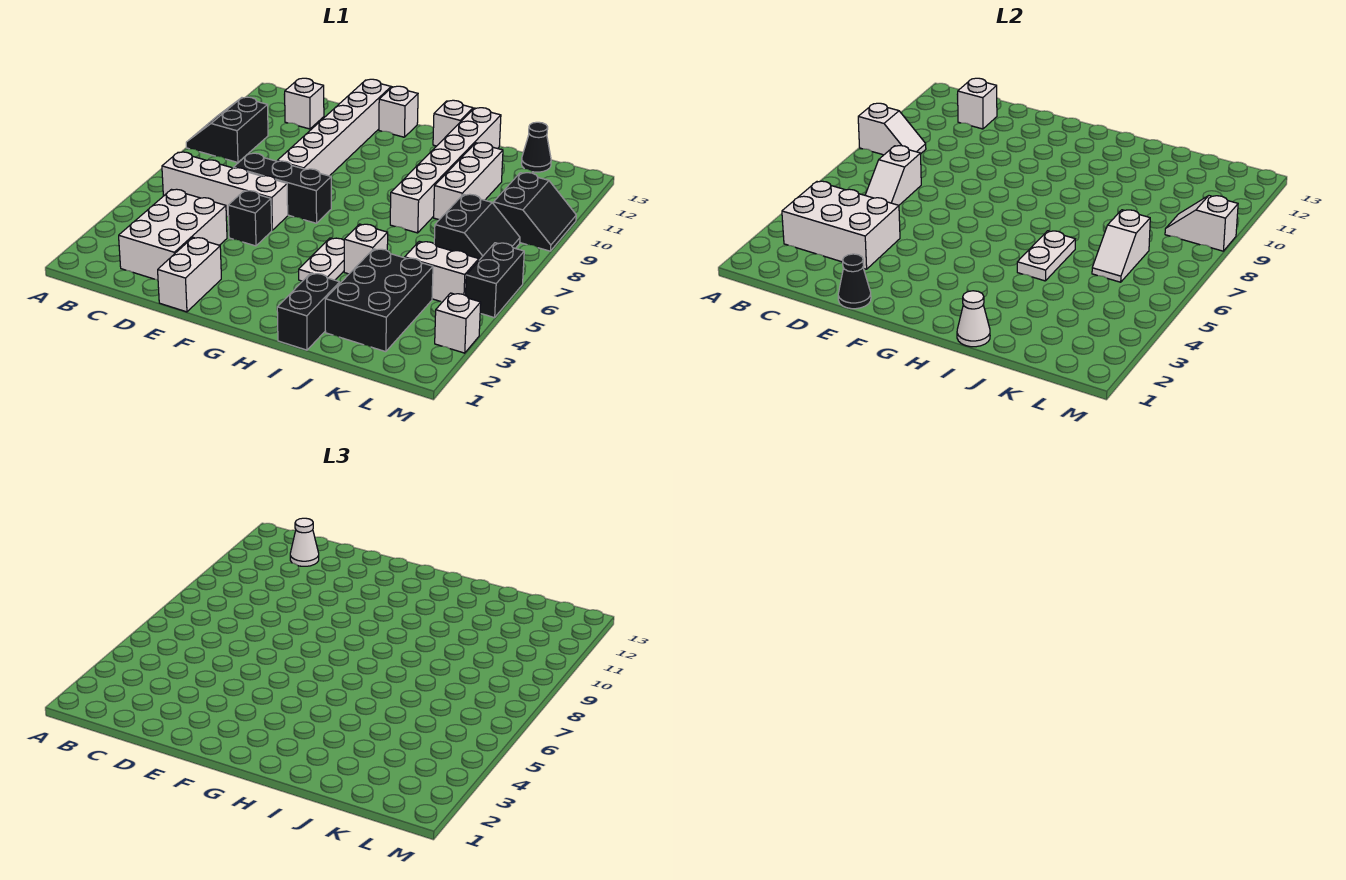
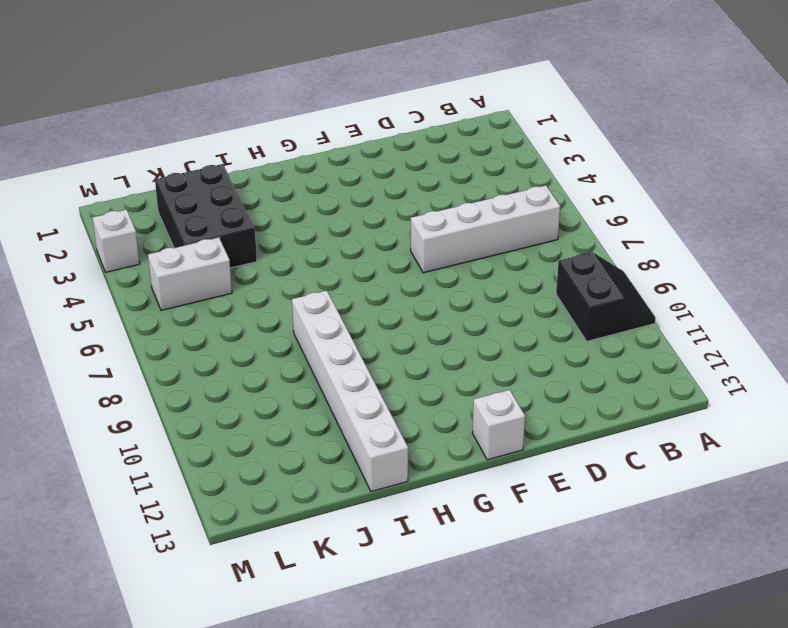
none -> white 2x3 brick [119,189,227,280]
none -> white 1x1 brick [285,78,324,129]
none -> black 1x3 brick [233,153,331,223]
none -> white 1x2 brick [158,238,221,312]

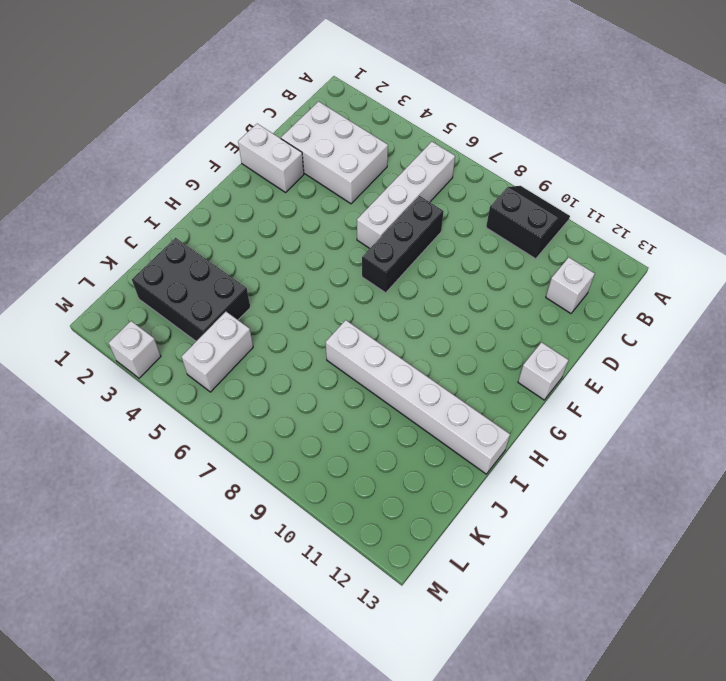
none -> black 1x1 brick [228,191,272,246]
none -> white 1x6 brick [277,79,391,176]
none -> white 1x2 plate [299,238,344,281]
none -> white 1x1 brick [433,100,473,146]

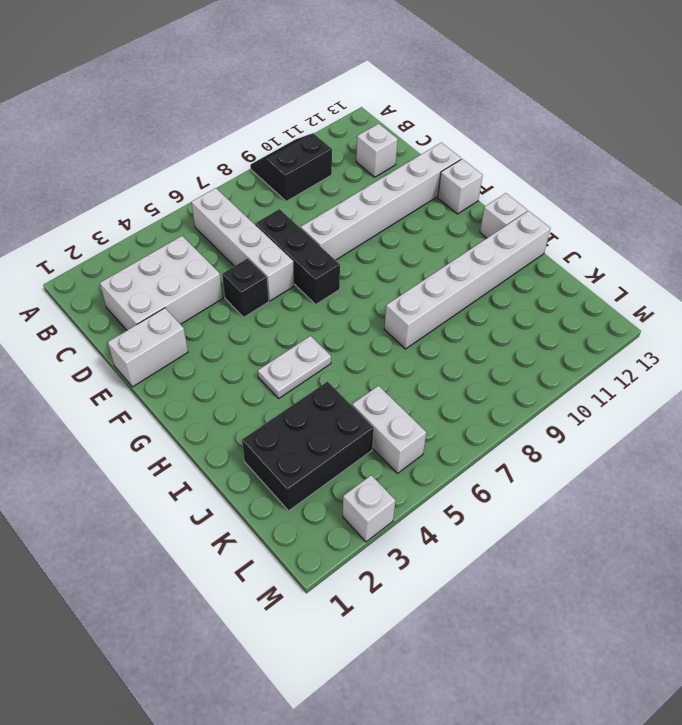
none -> black 1x2 brick [277,273,340,350]
none -> white 1x1 brick [344,224,388,274]
none -> white 1x3 brick [434,143,503,220]
none -> black 2x2 slope [434,194,520,260]

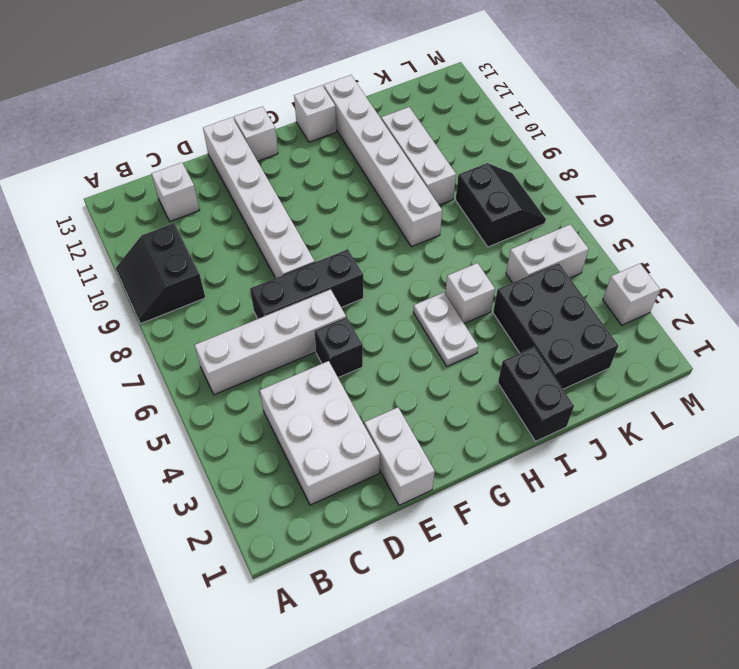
none -> black 1x1 cone [521,122,551,172]
none -> black 2x2 slope [493,173,576,251]
none -> black 1x2 brick [466,243,524,318]
none -> white 1x2 slope [858,103,926,155]

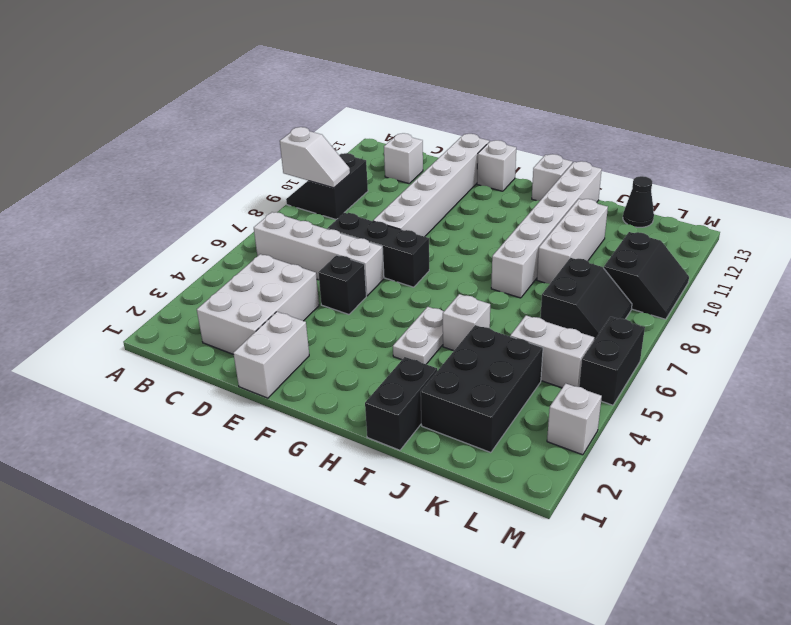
none -> white 2x3 brick [782,181,900,269]
none -> white 1x2 slope [865,146,921,205]
none -> white 1x1 brick [958,78,997,129]
none -> black 1x1 cone [838,254,871,309]

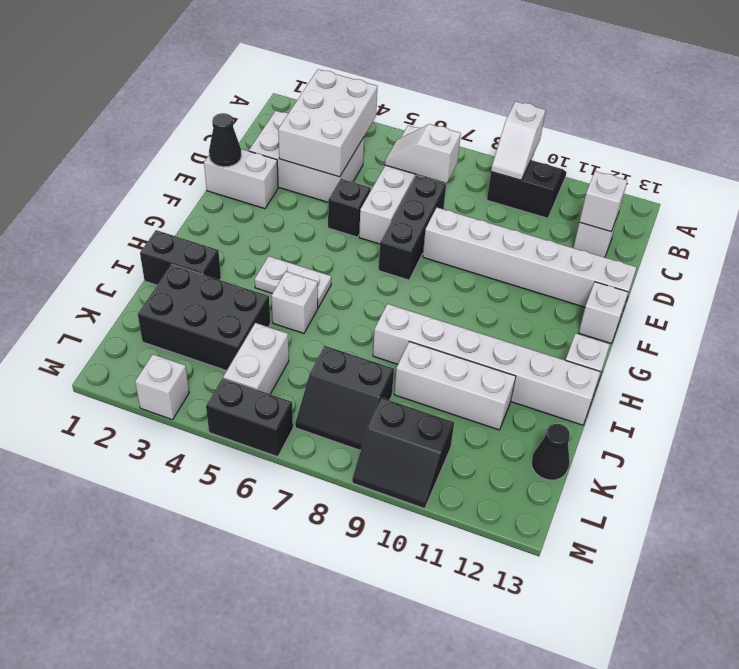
none -> white 1x1 cone [957,291,990,347]
none -> white 1x2 plate [1017,231,1075,281]
none -> white 1x2 slope [1092,210,1150,282]
none -> white 1x2 slope [1165,196,1238,251]

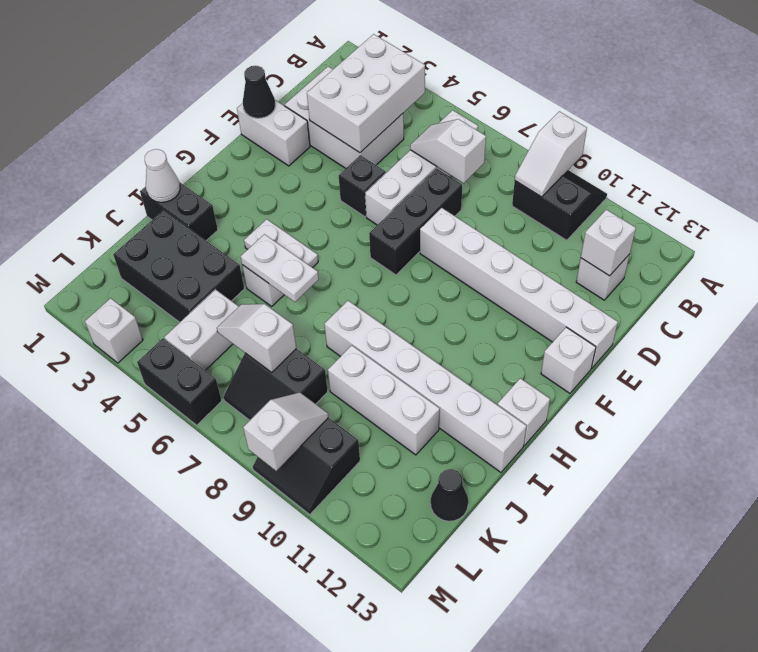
none -> white 1x1 cone [290,518,319,566]

